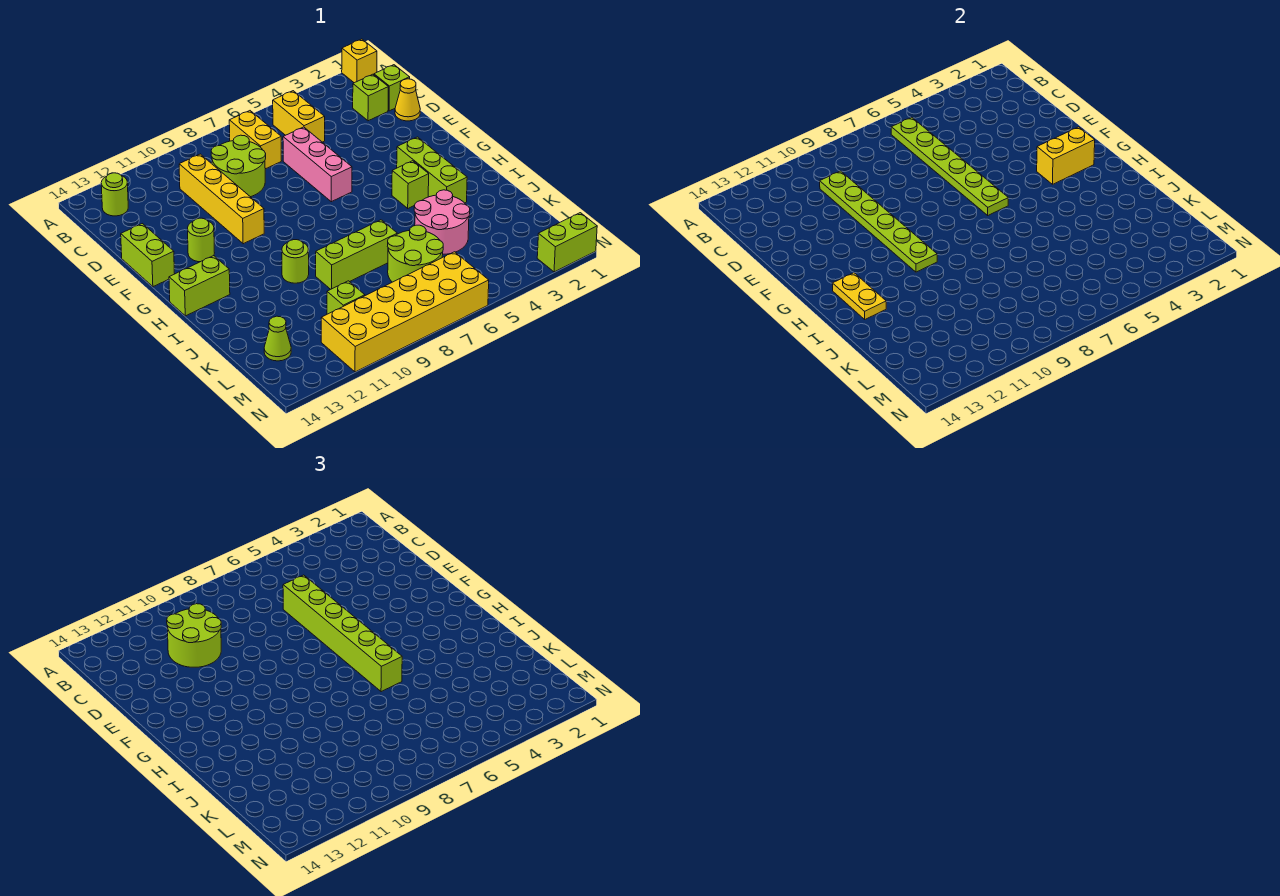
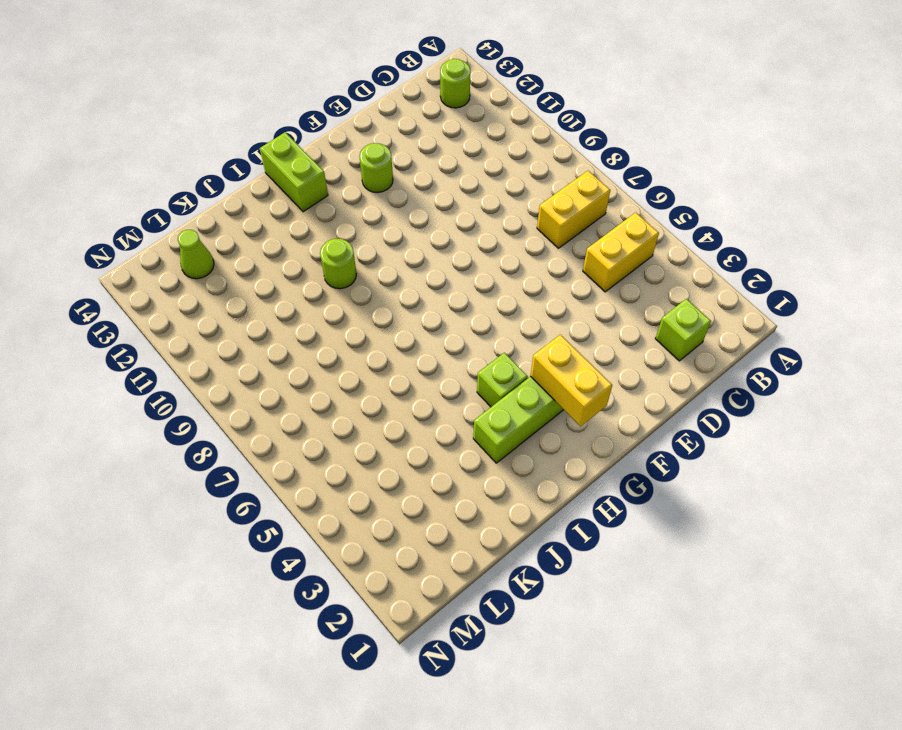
none -> yellow 1x1 brick [342,39,377,83]
none -> lime 1x1 brick [374,65,410,111]
none -> lime 2x2 round brick [211,135,266,197]

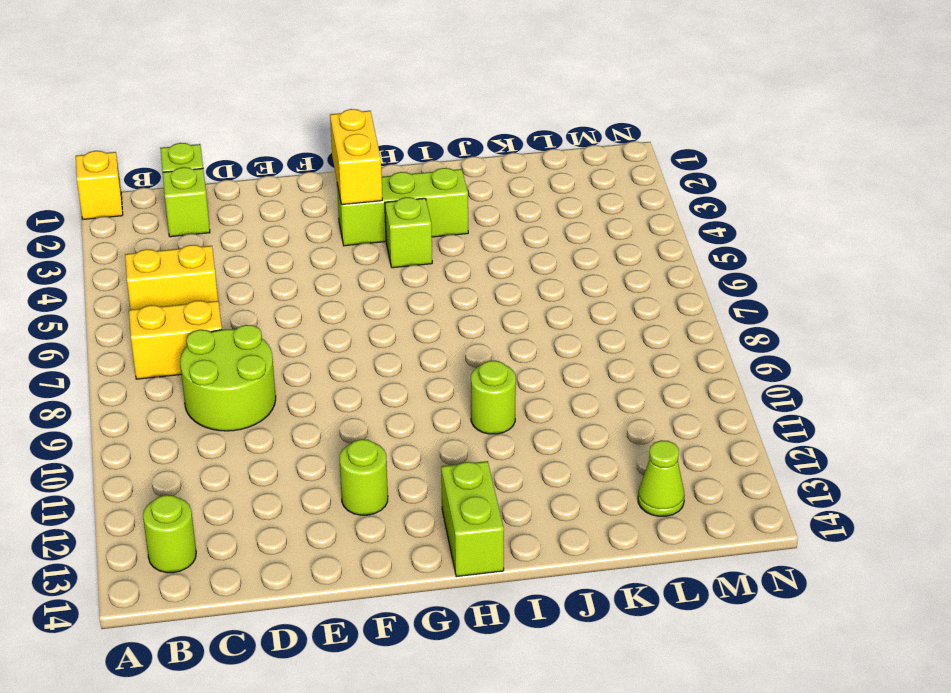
none -> yellow 1x4 brick [179,154,264,244]
none -> yellow 1x1 cone [395,79,420,121]
none -> pink 1x3 brick [283,127,352,202]

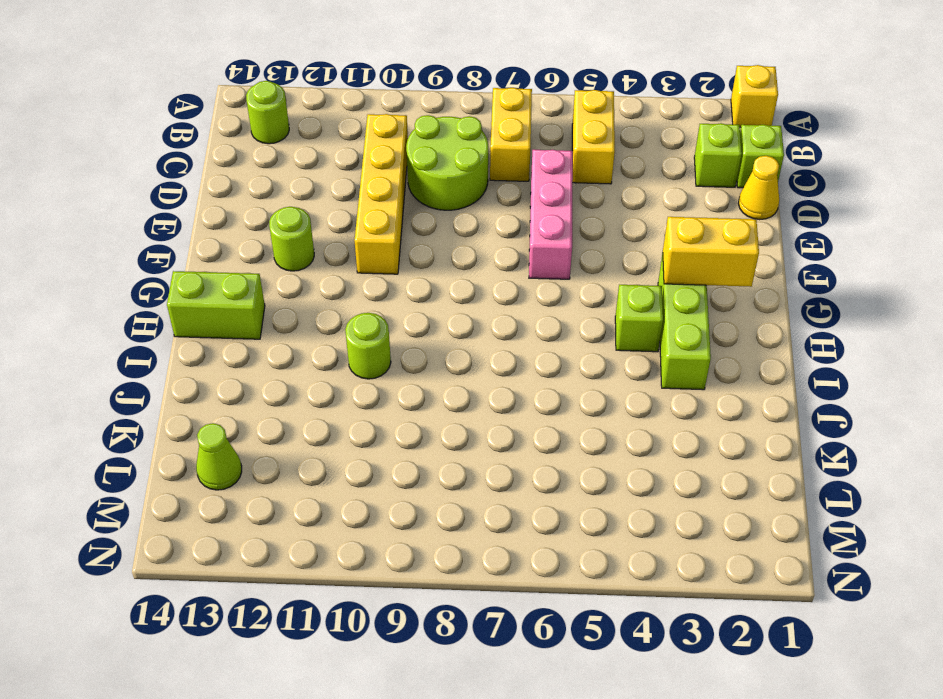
none -> lime 1x2 brick [121,224,175,287]
none -> pink 2x2 round brick [414,190,470,254]
none -> lime 1x3 brick [316,220,397,289]

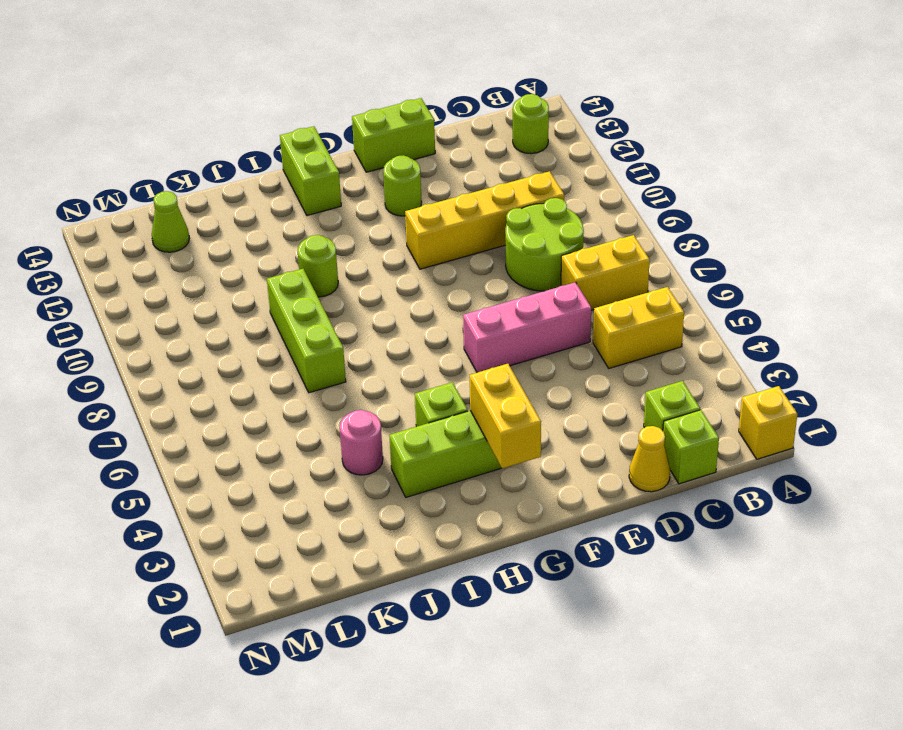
pink 1x1 round brick [340,410,383,475] -> pink 2x2 round brick [414,190,470,254]
none -> lime 2x2 round brick [387,225,443,282]
none -> lime 1x1 brick [327,281,365,314]
none -> yellow 2x6 brick [321,252,489,372]

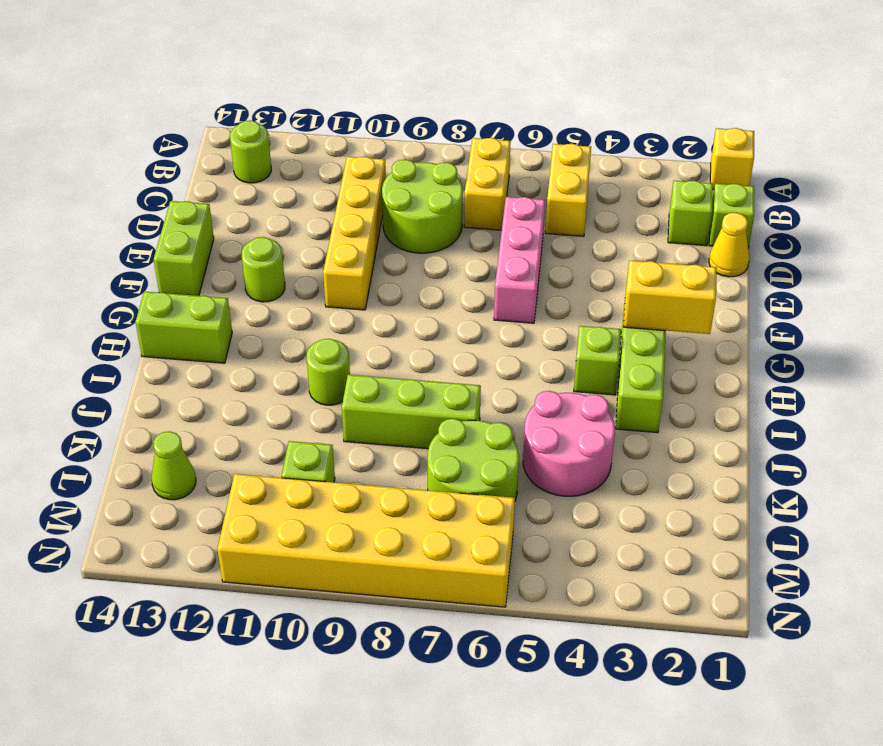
none -> lime 1x2 brick [537,213,597,272]
none -> lime 1x6 plate [891,117,1008,215]
none -> lime 1x6 plate [820,171,937,272]

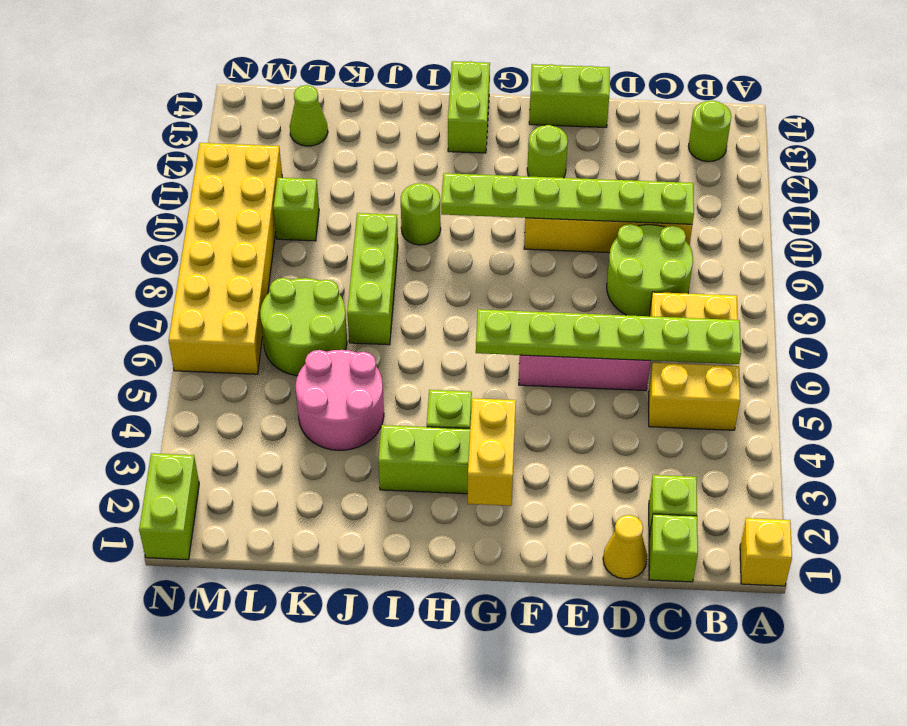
none -> yellow 1x2 plate [832,273,886,319]
none -> lime 2x2 round brick [167,604,221,667]
none -> lime 1x6 brick [283,575,402,692]

